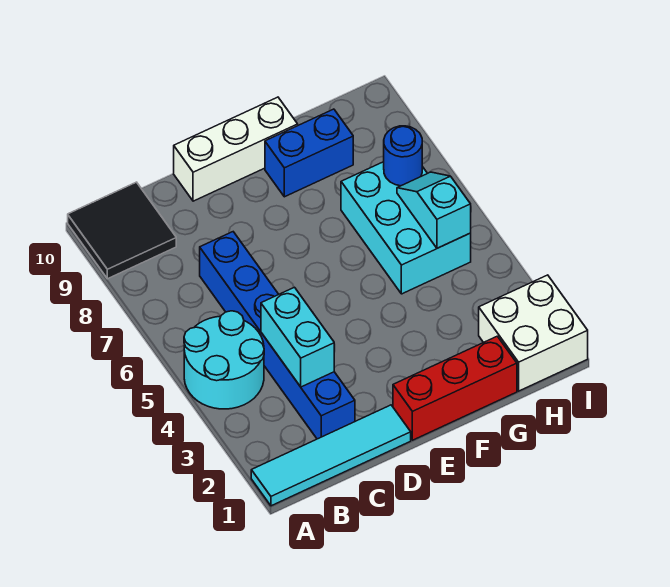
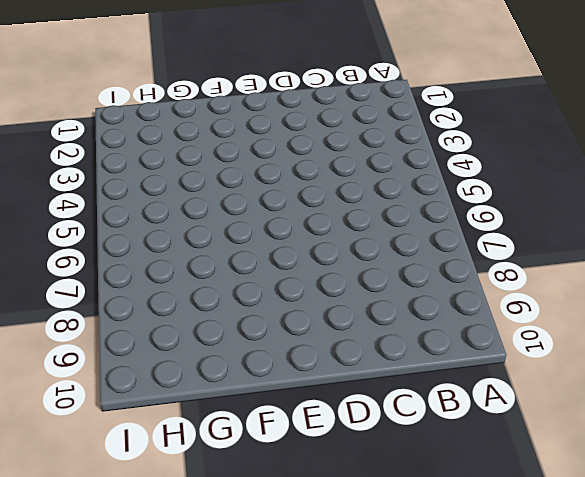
none -> cyan 1x4 tile [251,405,411,506]
none -> cyan 2x2 round brick [184,311,264,409]
none -> black 2x2 tile [68,182,176,279]

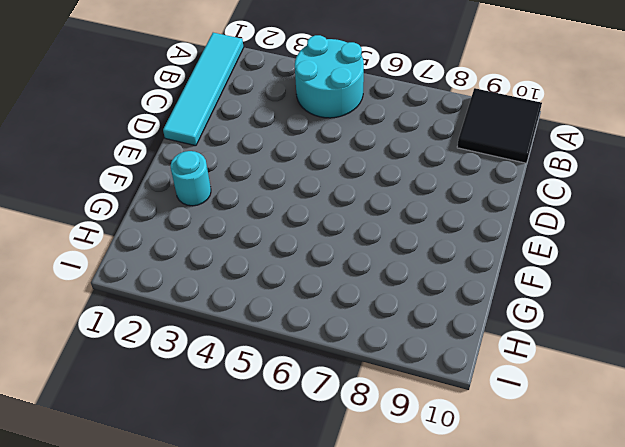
cyan 1x1 round brick [171,151,211,206] -> none
none -> blue 1x6 brick [200,232,355,439]
none -> white 1x3 brick [174,97,298,201]
none -> red 1x3 brick [393,336,517,440]

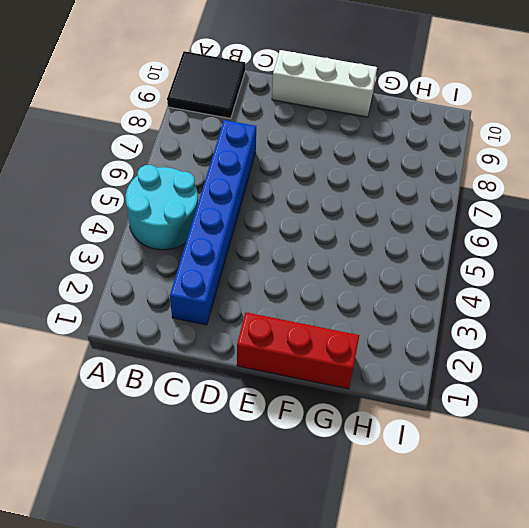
none -> cyan 1x4 tile [251,405,411,506]
none -> blue 1x2 brick [265,109,353,197]
none -> cyan 2x3 brick [341,162,471,294]

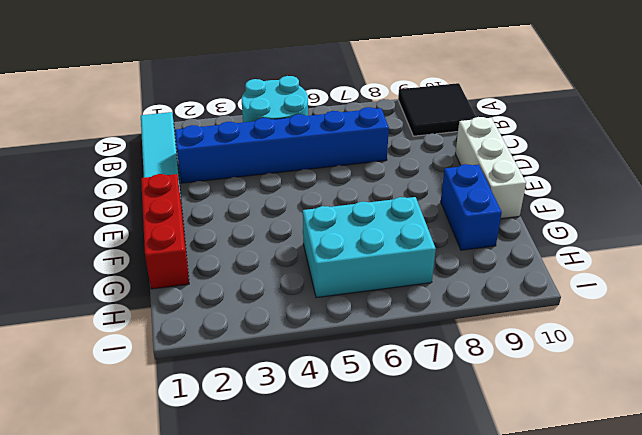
none -> white 2x2 brick [479,275,588,391]
none -> cyan 1x2 brick [261,287,334,387]
none -> cyan 1x2 slope [397,172,471,248]

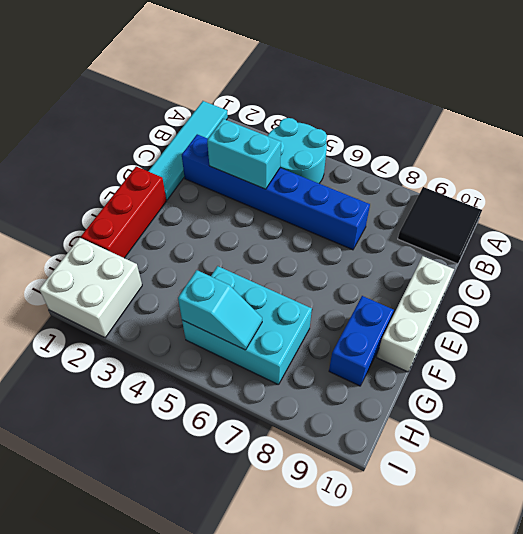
none -> blue 1x1 round brick [384,126,422,186]

